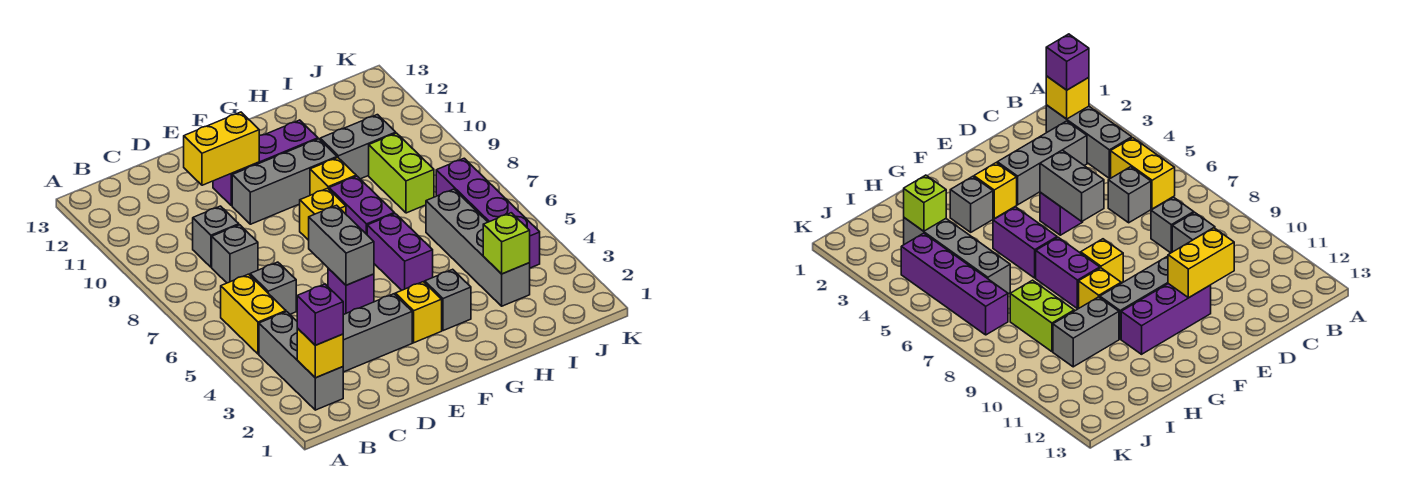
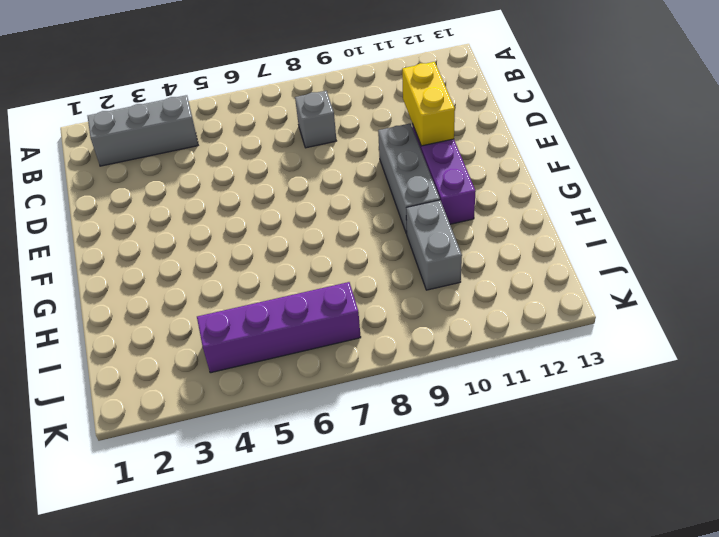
none -> yellow 1x2 brick [221,274,286,354]
none -> grey 1x3 brick [343,294,412,372]
none -> grey 1x1 brick [250,262,296,314]

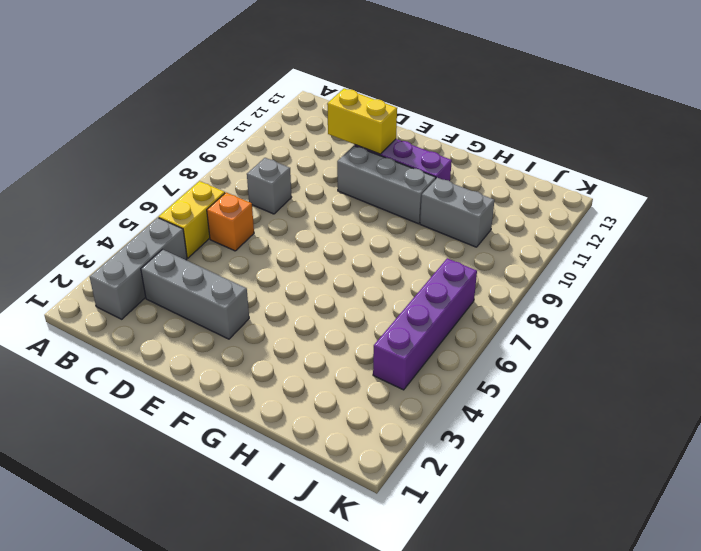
orange 1x1 brick [207,192,254,251] -> grey 1x1 brick [250,262,296,314]
none -> grey 1x1 brick [193,206,239,267]
none -> purple 1x1 brick [328,268,374,315]
none -> yellow 1x1 brick [395,282,442,343]

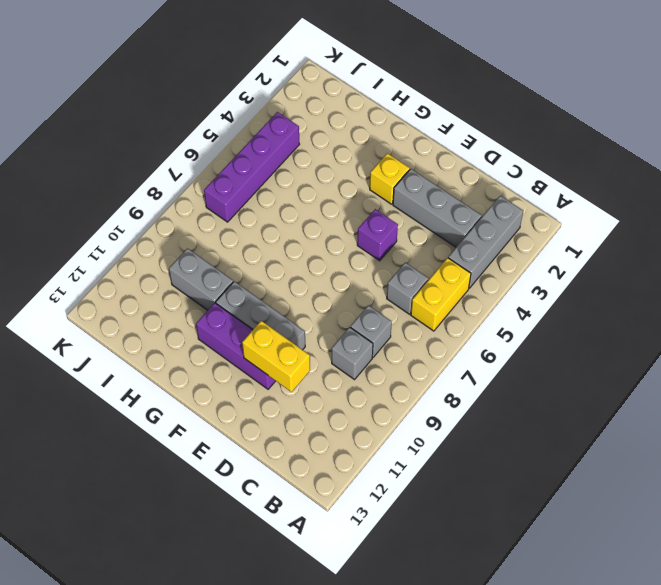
none -> yellow 1x1 brick [300,188,346,240]
none -> grey 1x1 brick [425,269,471,331]
none -> purple 1x2 brick [367,214,433,290]

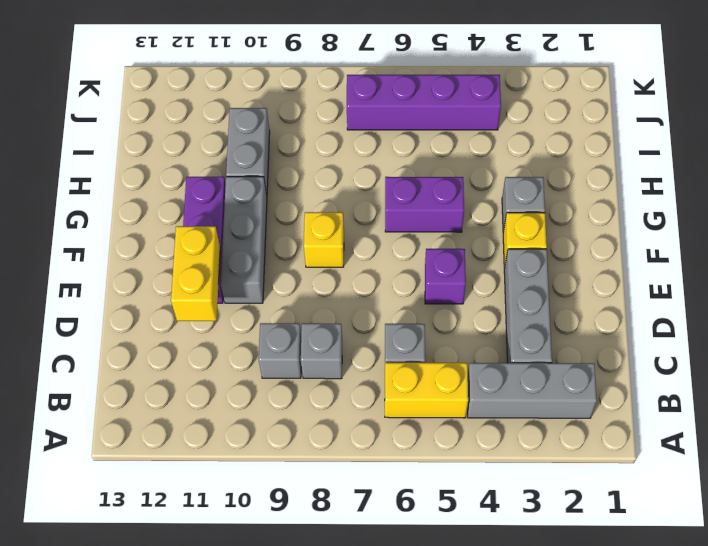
none -> purple 1x2 brick [329,176,394,234]
none -> yellow 1x1 brick [310,158,356,195]
none -> grey 1x4 brick [426,189,530,306]

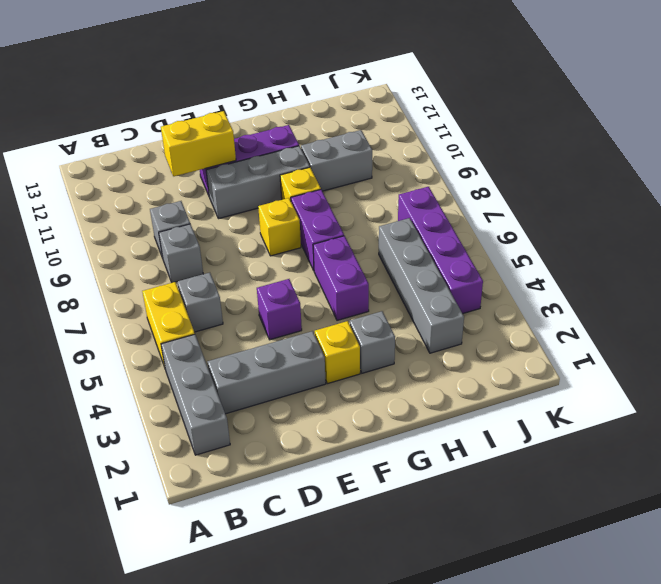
none -> lime 1x2 brick [369,133,434,213]
none -> yellow 1x1 brick [297,328,343,378]
none -> grey 1x2 brick [309,205,374,285]

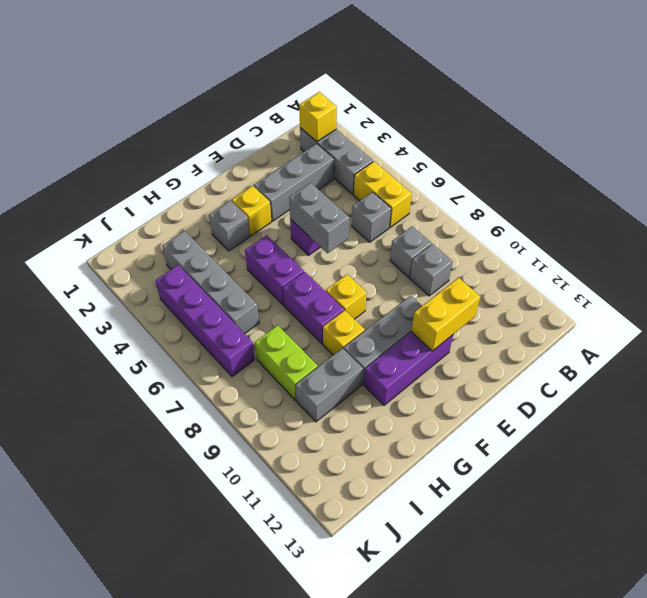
none -> lime 1x1 brick [483,213,530,274]
none -> purple 1x1 brick [297,284,343,345]

